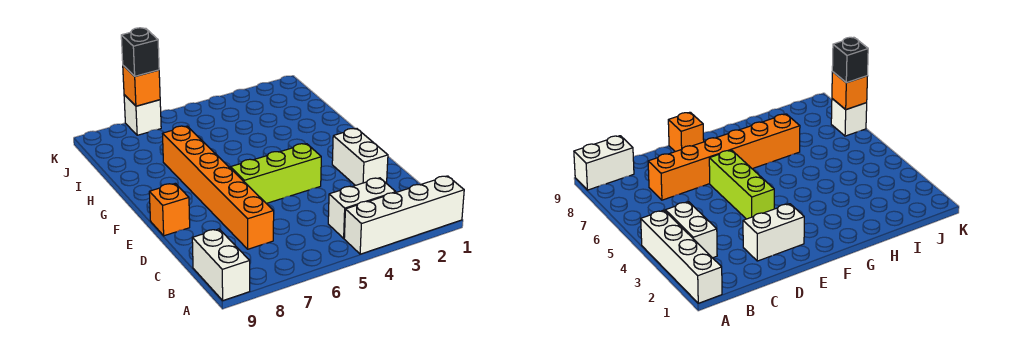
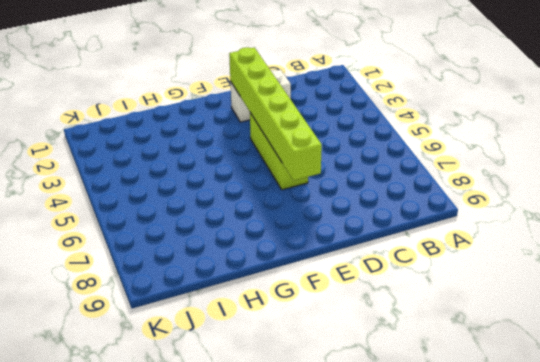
lime 1x6 brick [229,47,322,180] -> none
none -> white 1x4 brick [344,176,464,254]
none -> white 1x2 brick [192,229,250,300]

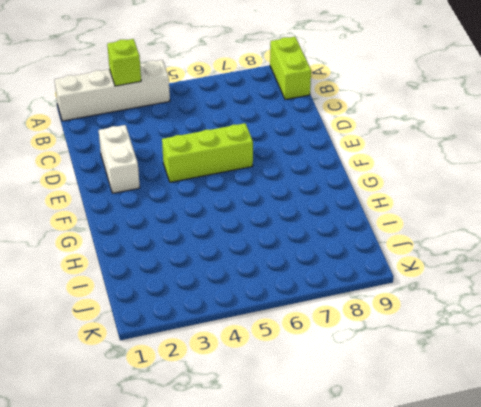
lime 1x1 brick [107,39,141,86] -> none
lime 1x2 brick [270,37,311,100] -> white 1x2 brick [192,229,250,300]
none -> white 1x2 brick [328,178,396,238]
none -> orange 1x6 brick [163,126,274,249]

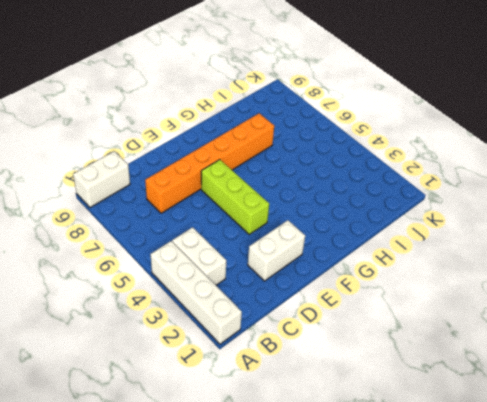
none -> orange 1x1 brick [149,183,190,236]
none -> white 1x1 brick [124,95,161,135]

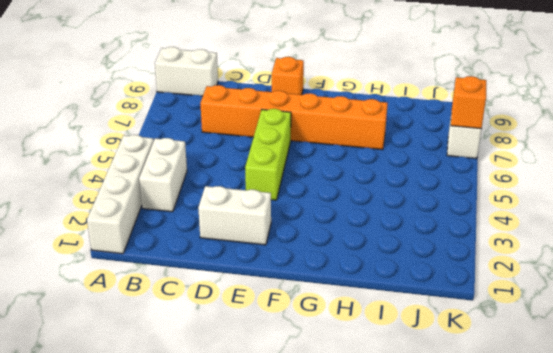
none -> black 1x1 brick [121,28,159,76]

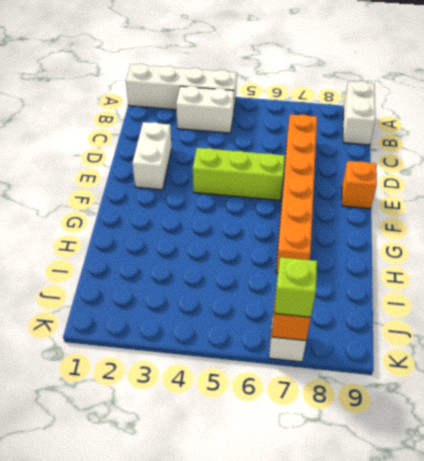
lime 1x1 brick [274,257,317,317] -> black 1x1 brick [121,28,159,76]

